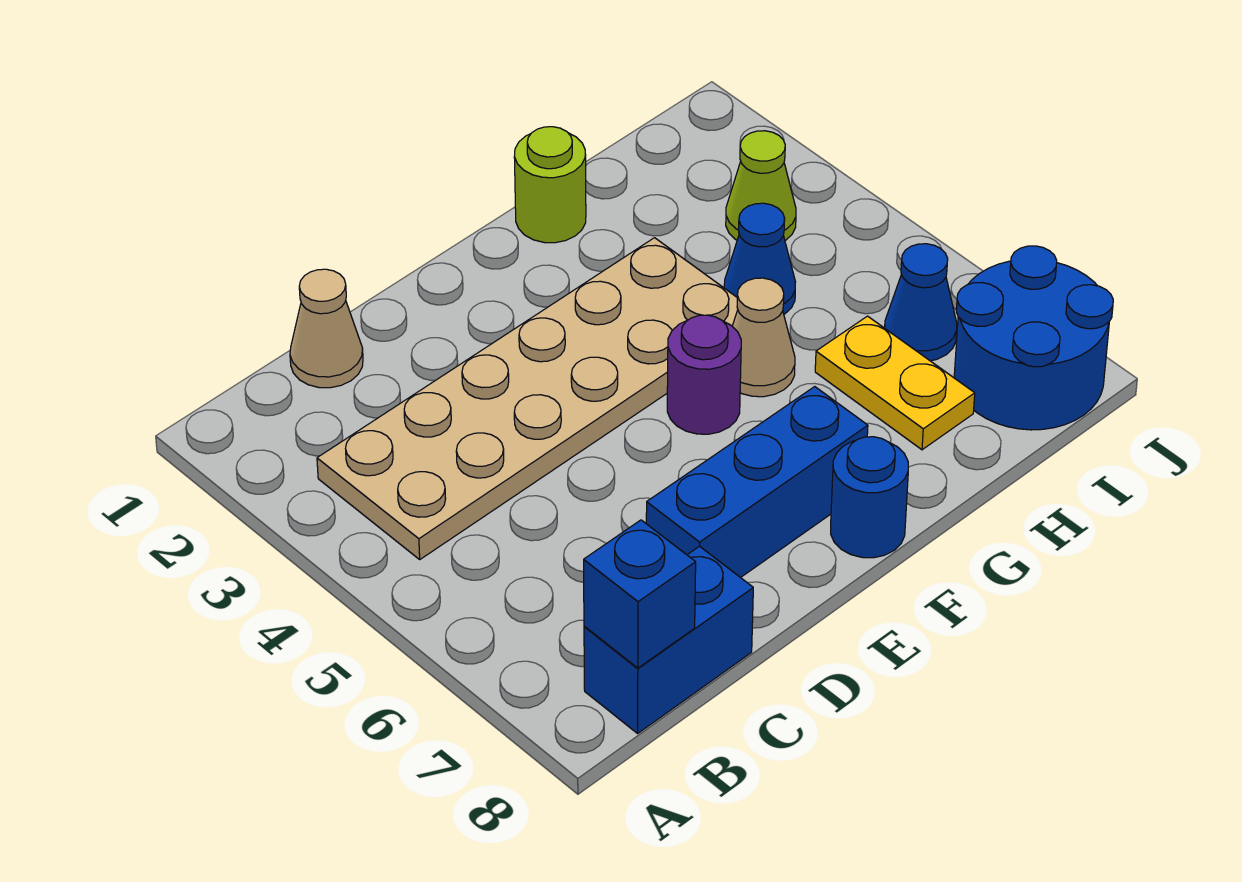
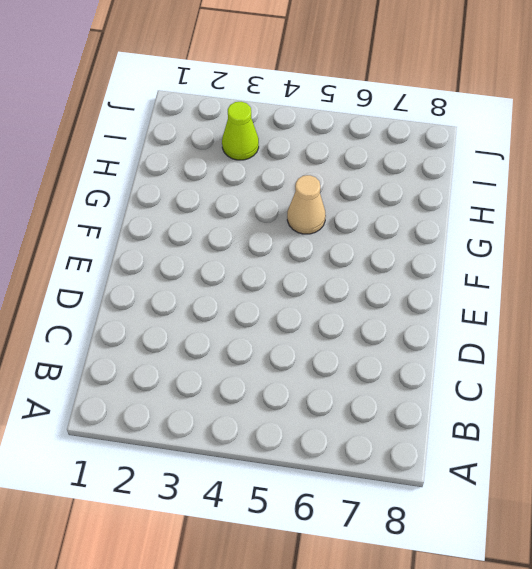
none -> tan 2x6 plate [317,238,738,559]
none -> blue 1x2 brick [584,546,753,733]
none -> tan 1x1 cone [290,269,363,388]

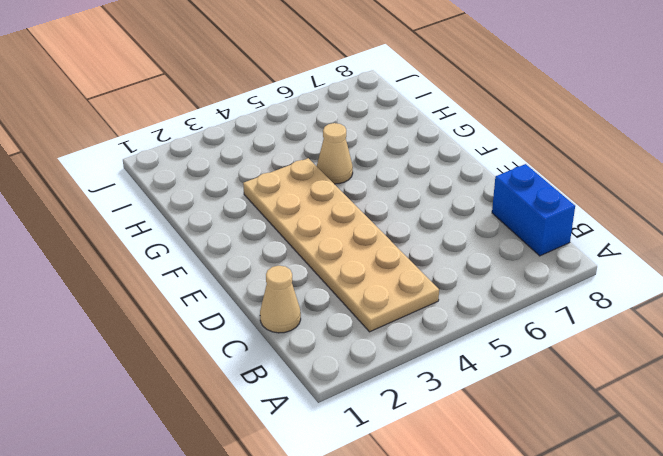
none -> blue 1x3 brick [646,387,868,578]
none -> purple 1x1 round brick [667,315,741,434]
none -> blue 1x1 round brick [831,437,908,558]

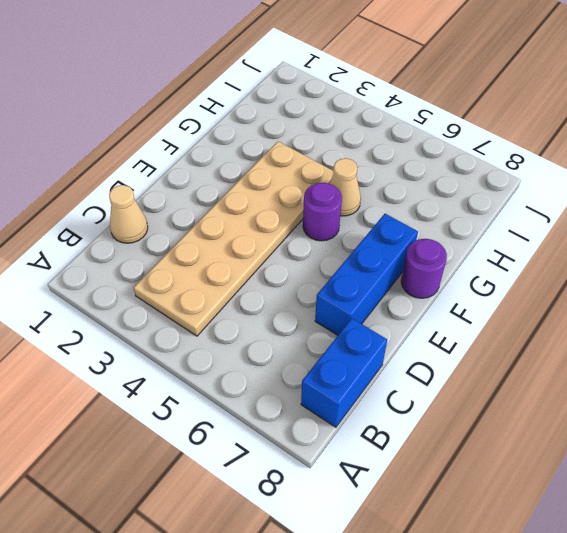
purple 1x1 round brick [401,239,447,298] -> blue 1x1 round brick [831,437,908,558]
none -> lime 1x1 round brick [514,127,586,243]
none -> blue 1x1 cone [724,203,795,314]
none -> yellow 1x2 plate [815,316,975,450]

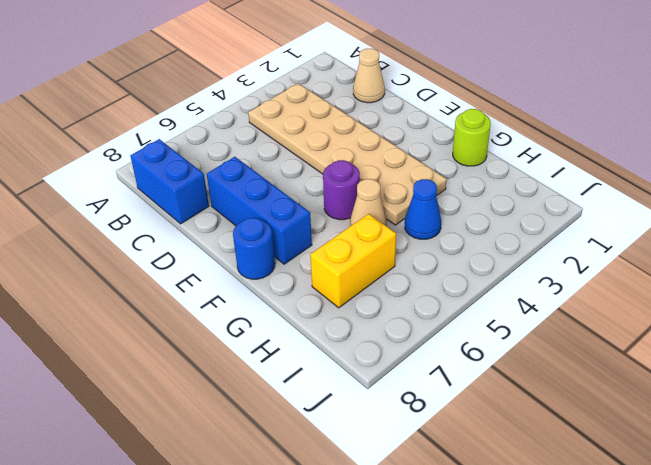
yellow 1x2 brick [310,214,396,308] -> yellow 1x2 plate [815,316,975,450]
none -> lime 1x1 cone [726,131,796,241]
none -> blue 1x1 cone [885,244,957,361]
none -> blue 2x2 round brick [954,246,1113,430]

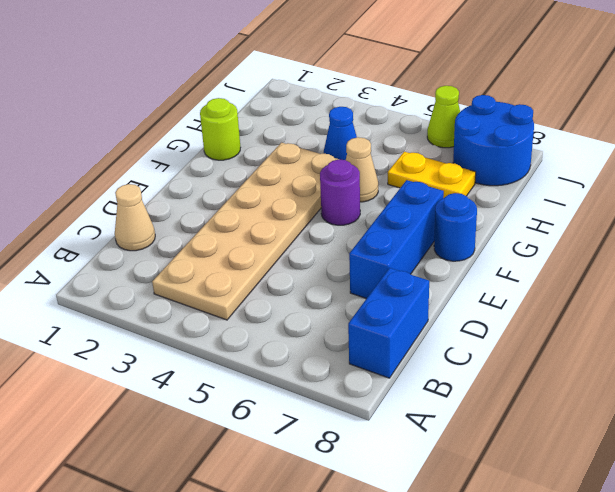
lime 1x1 cone [427,86,460,148] -> lime 1x1 cone moved to [726,131,796,241]
none -> blue 1x1 cone [885,244,957,361]
none -> blue 1x1 brick [584,520,696,668]

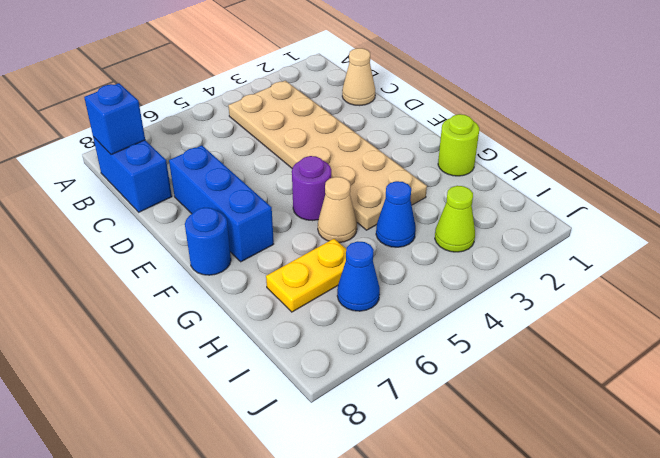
none -> blue 2x2 round brick [954,246,1113,430]

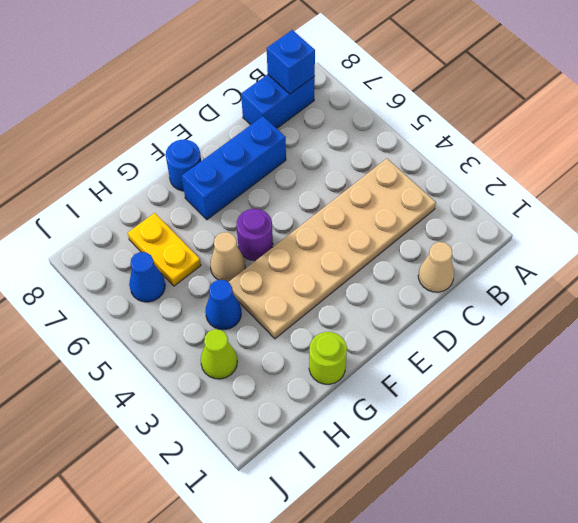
none -> blue 2x2 round brick [954,246,1113,430]

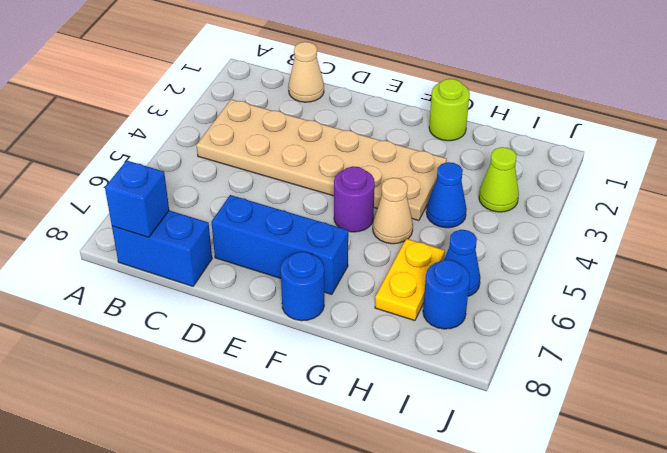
blue 1x1 round brick [423,260,470,329] -> blue 2x2 round brick [954,246,1113,430]

